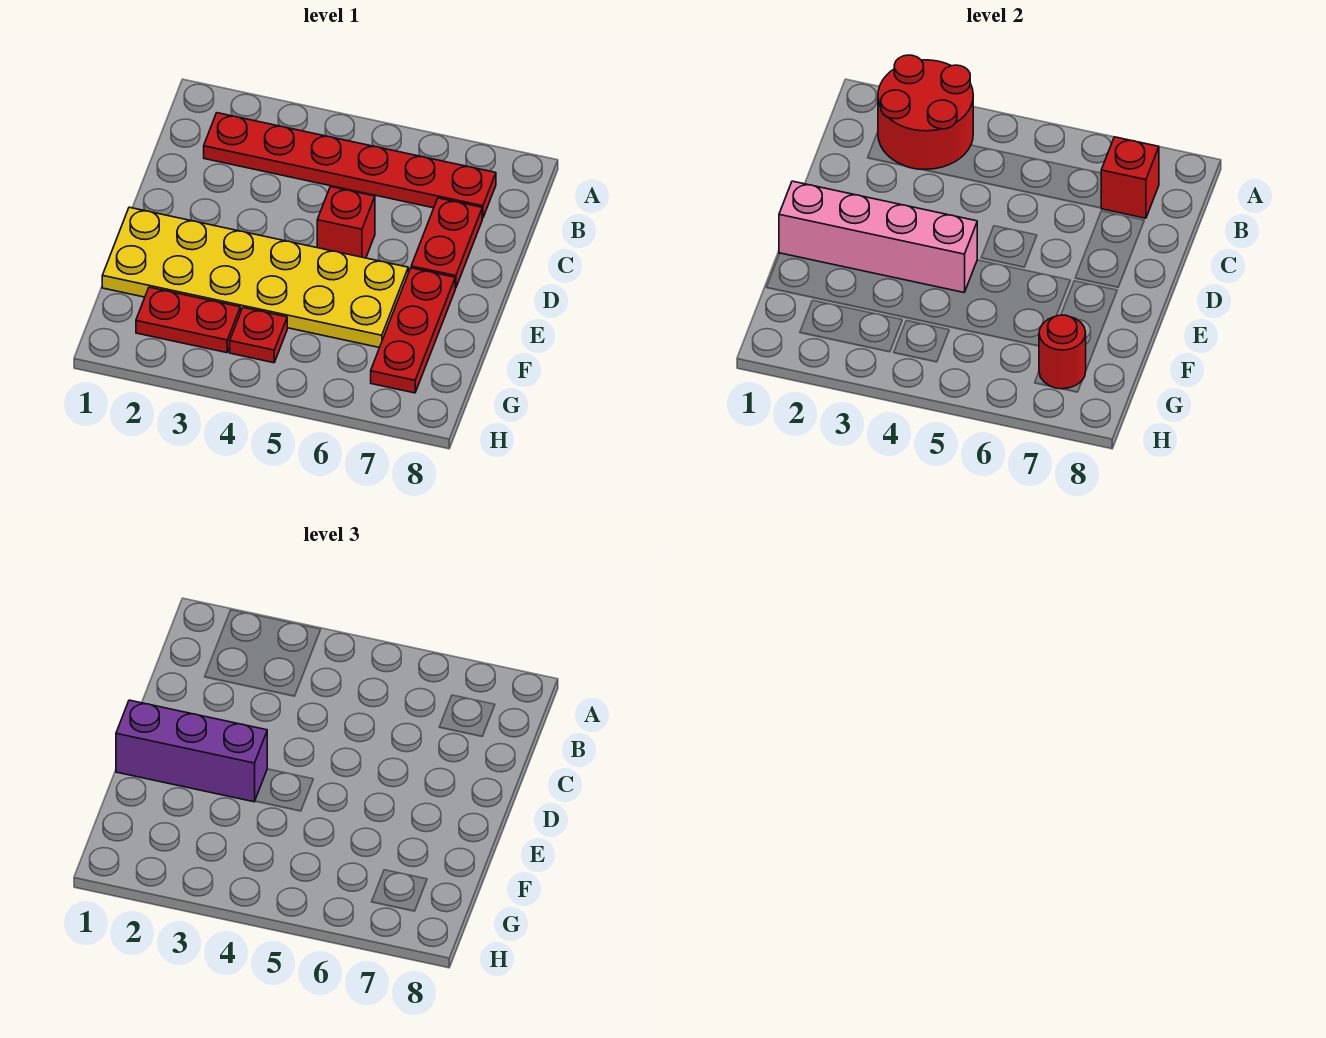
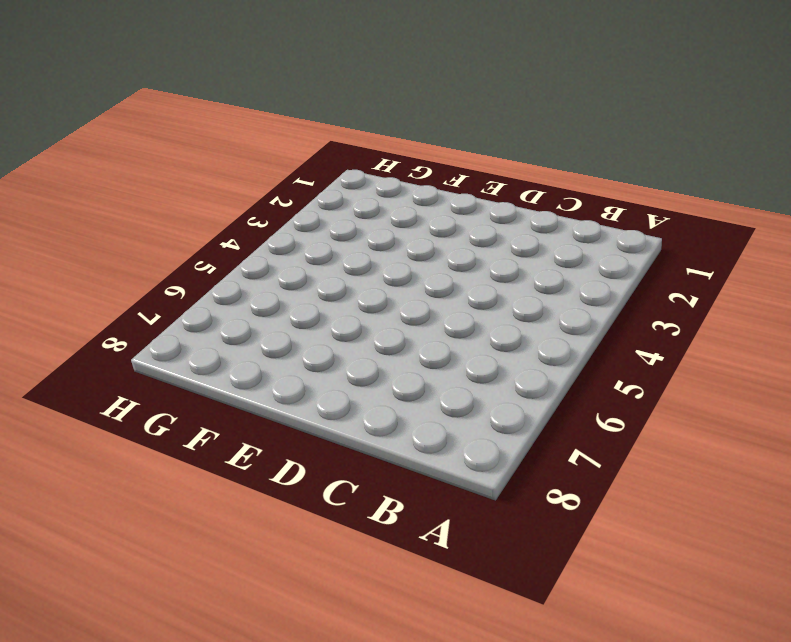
none -> red 1x6 plate [204,113,496,218]
none -> red 1x2 plate [411,198,482,288]
none -> red 1x1 brick [317,187,375,258]

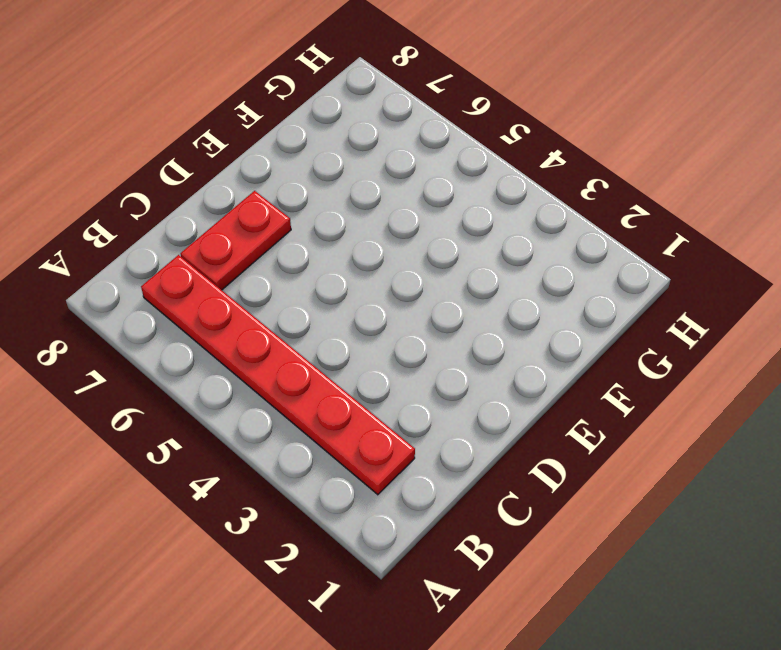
none -> red 1x1 brick [317,187,375,258]
none -> yellow 2x6 plate [102,207,408,348]
none -> red 1x3 plate [371,268,455,393]

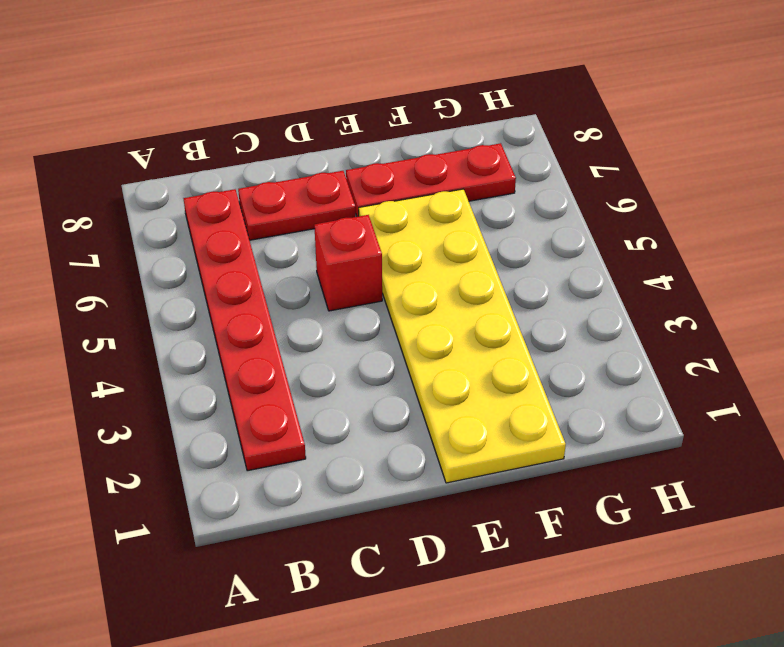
none -> red 1x2 plate [136,287,240,353]
none -> red 1x1 plate [230,308,287,363]
none -> red 2x2 round brick [878,55,973,169]

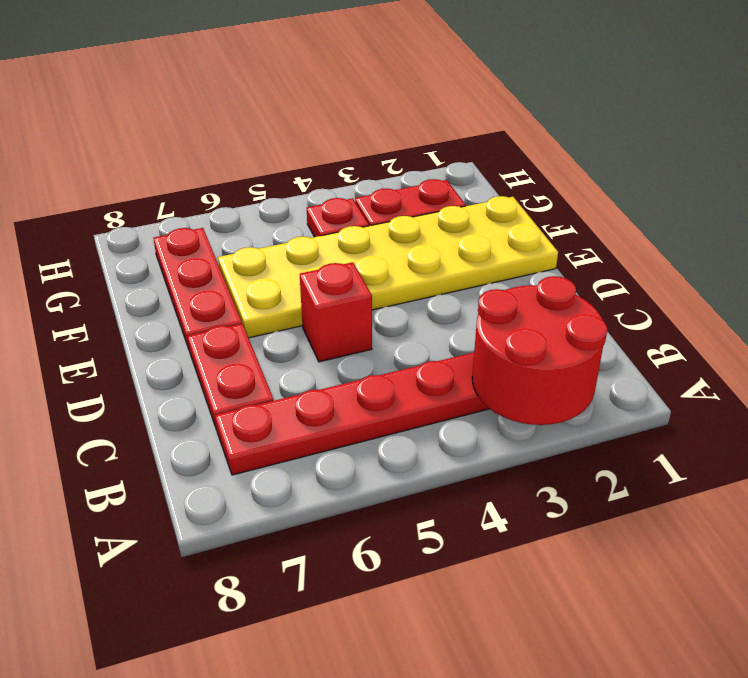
none -> red 1x1 brick [1101,137,1159,218]
none -> pink 1x4 brick [779,181,977,292]
none -> red 1x1 round brick [1039,315,1086,389]

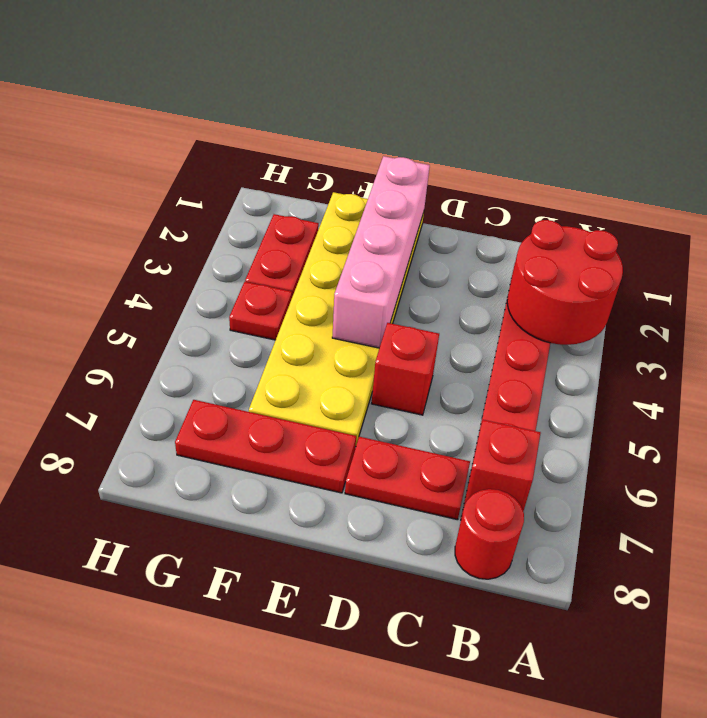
red 1x1 round brick [455,489,524,579] -> red 1x1 round brick moved to [1039,315,1086,389]
none -> purple 1x3 brick [116,700,267,802]

